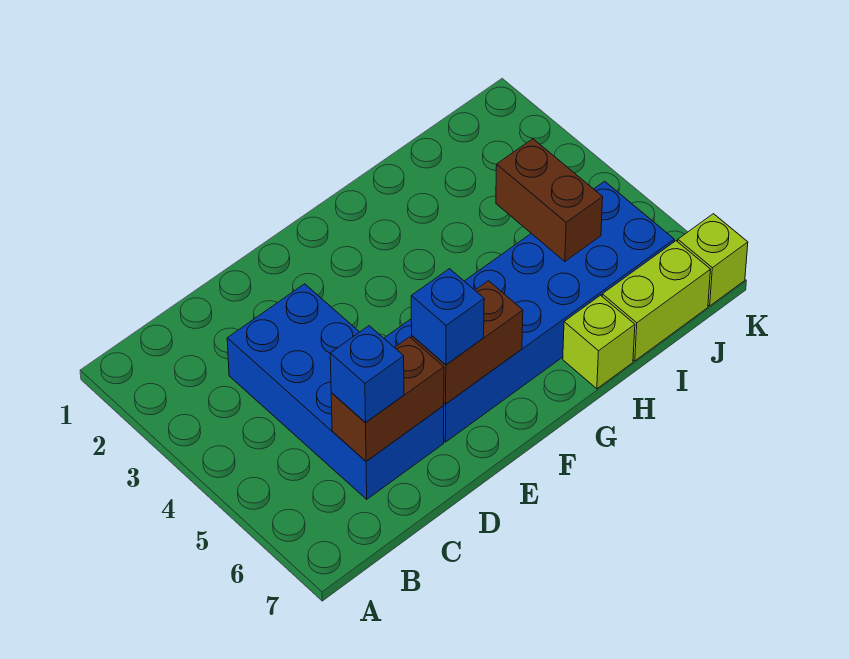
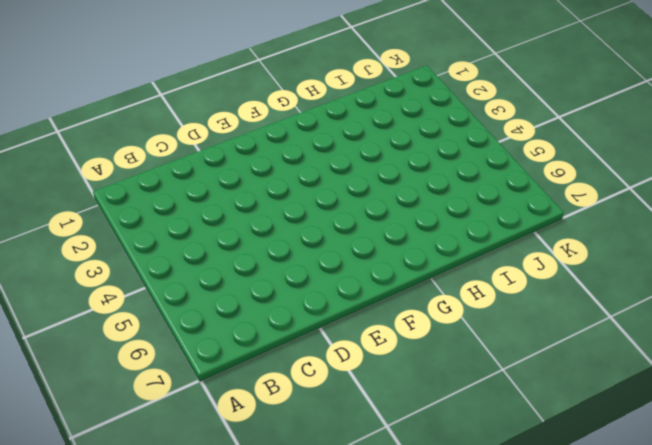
none -> blue 2x4 brick [227,284,444,499]
none -> blue 2x6 brick [384,181,674,442]

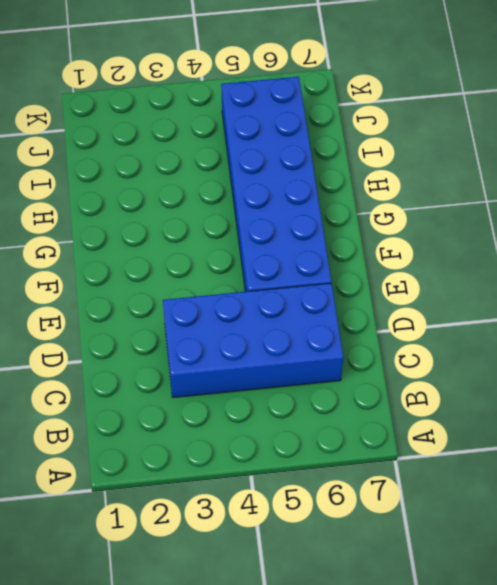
none -> lime 1x1 brick [563,295,635,389]
none -> lime 1x2 brick [602,241,711,361]

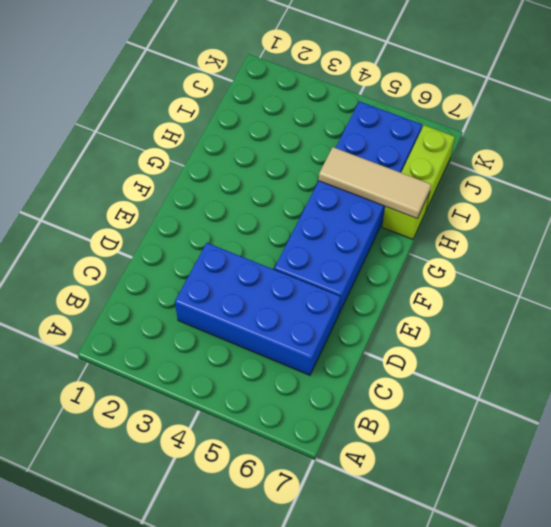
tan 1x3 tile [319,147,431,218] -> none
none -> lime 1x1 brick [678,214,748,306]
none -> brown 1x2 brick [331,337,444,461]

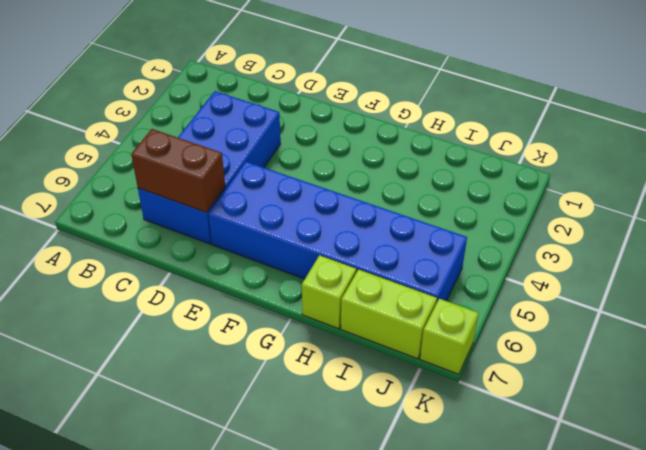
none -> brown 1x2 brick [412,281,523,404]
none -> brown 1x2 brick [496,139,603,261]

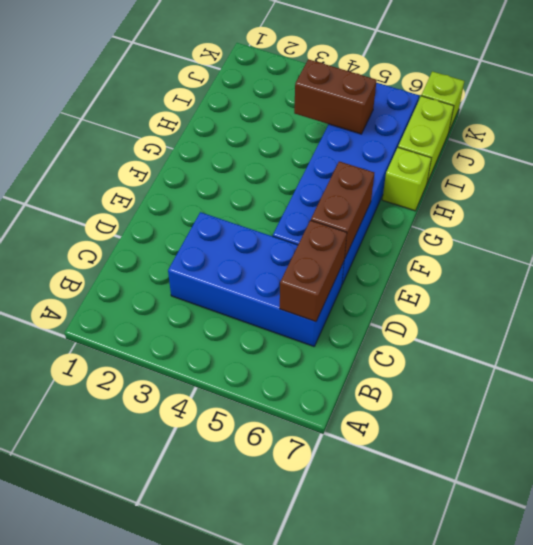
none -> blue 1x1 brick [330,326,404,423]
none -> blue 1x1 brick [411,269,484,365]

